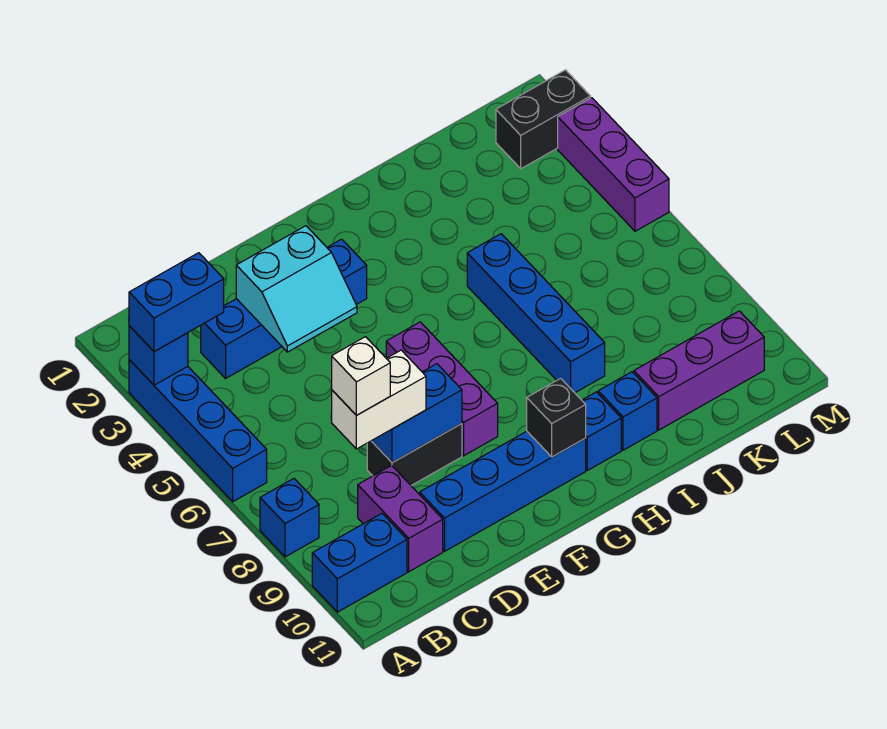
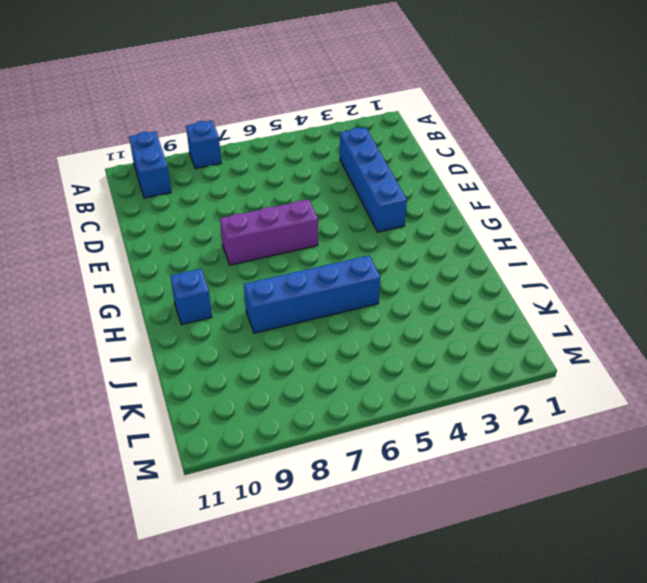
none -> blue 1x4 brick [129,360,267,502]
none -> purple 1x2 brick [358,465,443,572]
none -> black 1x2 brick [367,424,462,485]

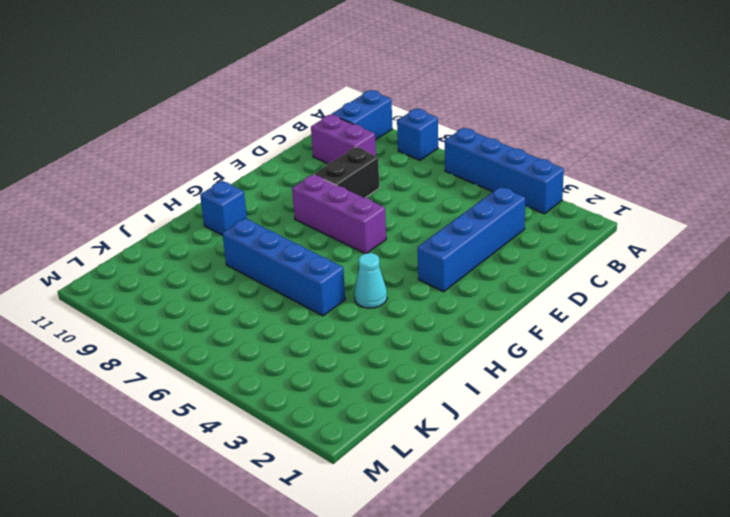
cyan 1x1 cone [354,253,387,308] -> none
none -> blue 1x4 brick [420,431,586,551]
none -> blue 1x1 brick [598,372,657,450]
none -> purple 1x3 brick [634,311,764,430]

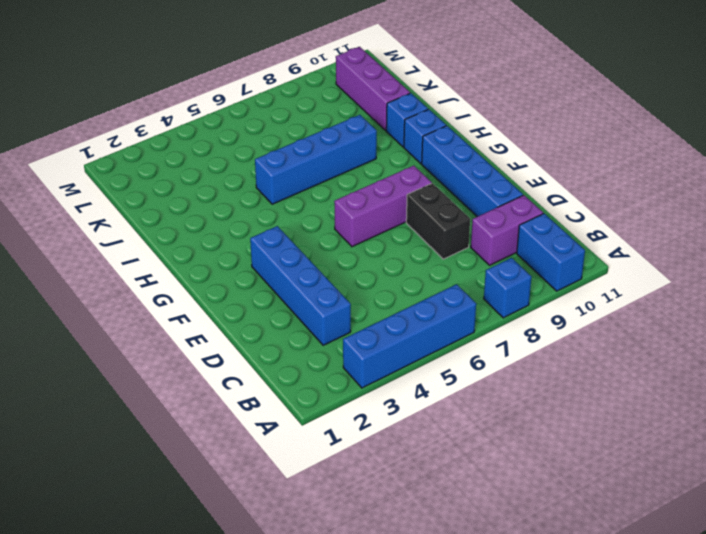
none -> black 1x2 brick [496,70,590,169]
none -> purple 1x3 brick [558,98,669,231]
none -> blue 1x1 brick [129,326,188,385]

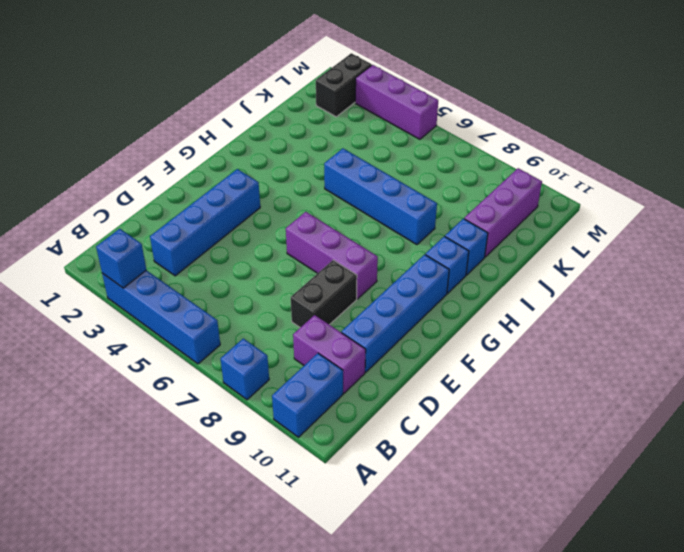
none -> cyan 2x2 slope [236,226,357,352]
none -> blue 1x2 brick [372,364,462,463]
none -> black 1x1 brick [527,378,586,457]

